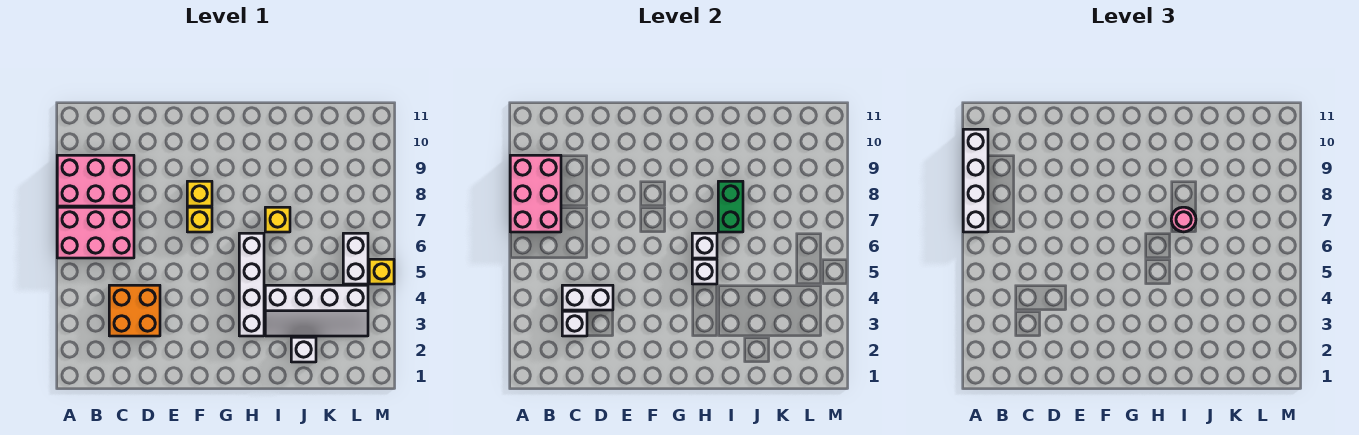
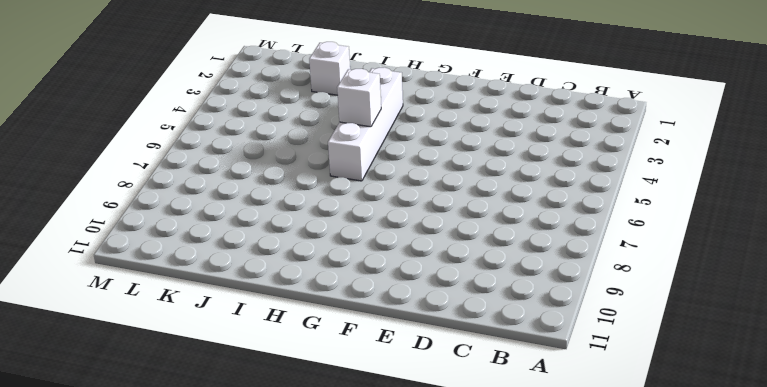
none -> pink 2x3 brick [57,207,134,258]
none -> pink 2x3 brick [57,155,134,206]
none -> orange 2x2 brick [109,285,160,336]

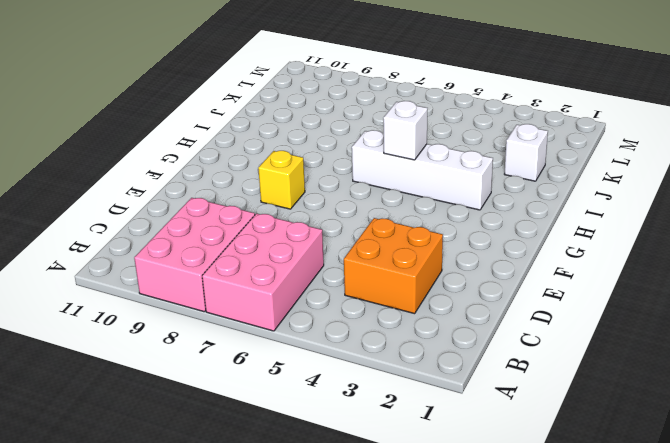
none -> yellow 1x1 brick [187,207,212,232]
none -> white 2x4 slope [265,285,368,336]
none -> yellow 1x1 brick [265,207,290,232]

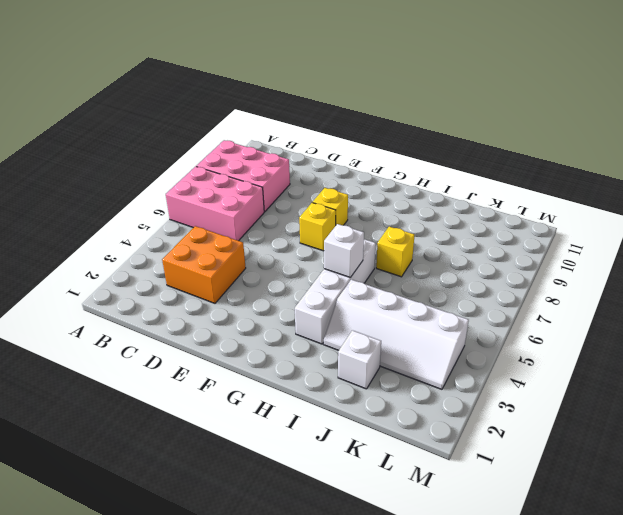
none -> white 1x2 brick [343,233,368,284]
none -> yellow 1x1 brick [369,259,394,284]
none -> pink 2x3 brick [510,155,561,232]

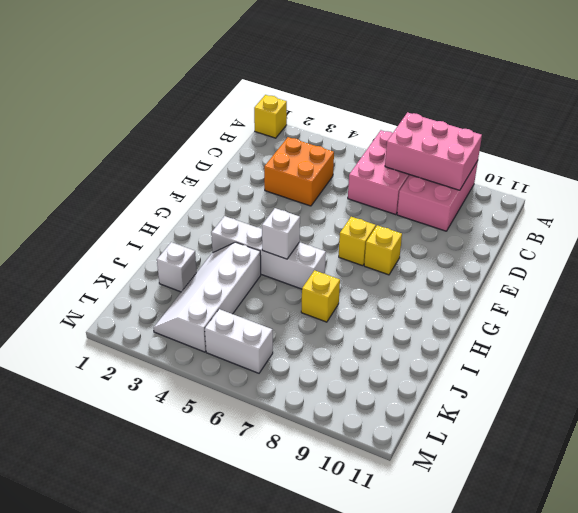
yellow 1x1 brick [254,95,287,138] -> yellow 1x1 brick moved to [369,259,394,284]
none -> white 1x1 brick [562,311,587,336]
none -> white 1x2 brick [562,285,613,310]
none -> white 1x1 brick [692,233,717,258]

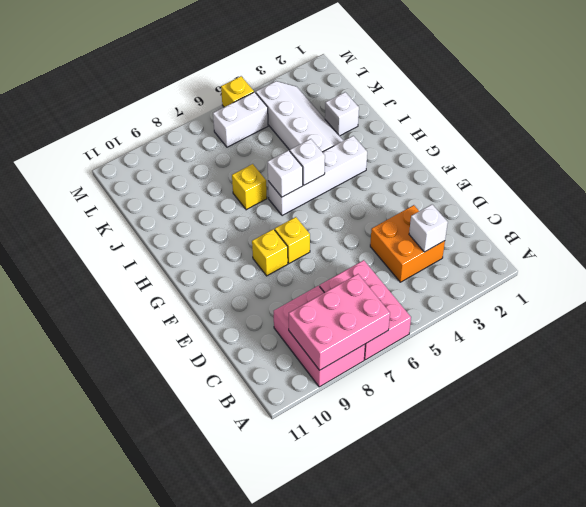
none -> white 1x2 brick [562,285,613,310]
none -> green 1x2 brick [718,181,743,232]
none -> white 1x4 brick [963,129,988,232]

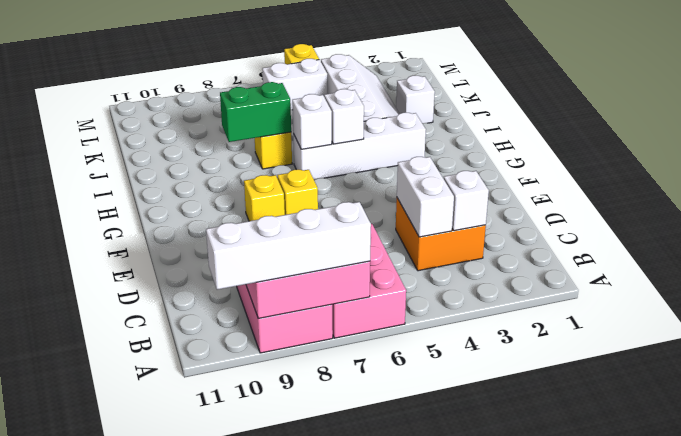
none -> pink 1x1 round brick [1171,207,1196,232]

